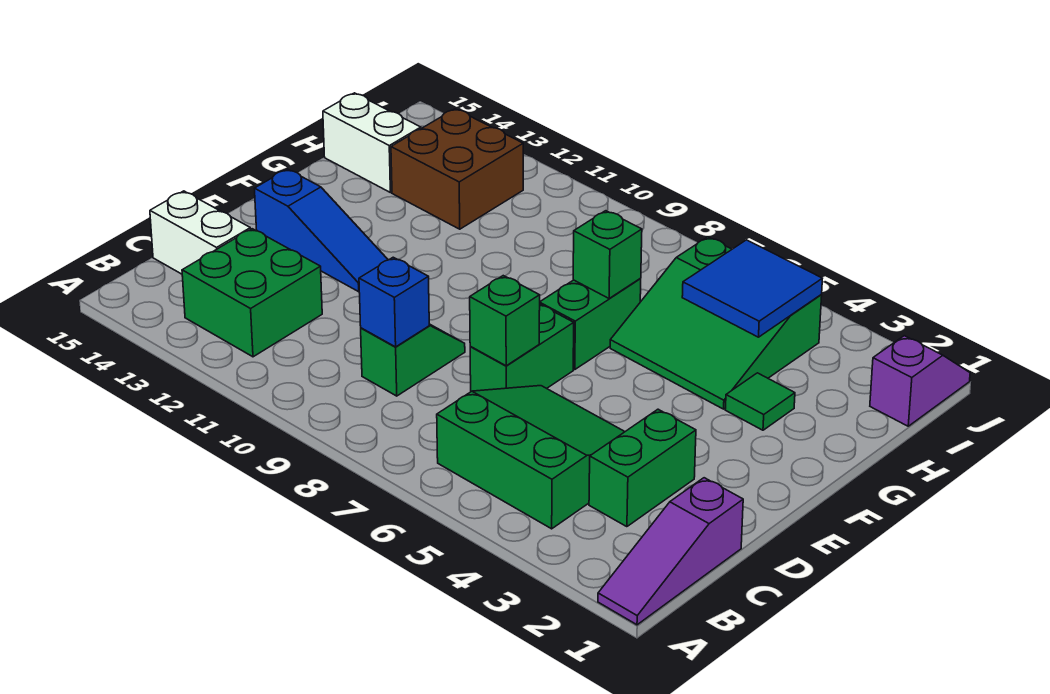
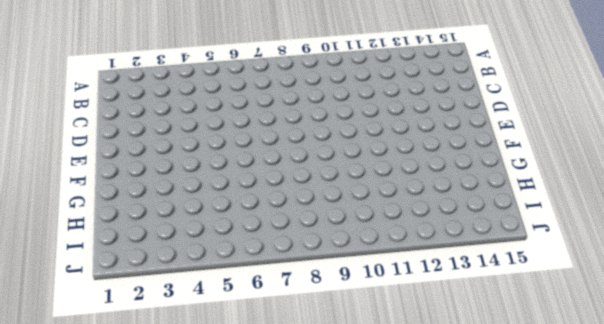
none -> purple 1x3 slope [598,478,743,625]
none -> green 3x3 slope [437,386,625,529]
none -> green 2x2 brick [182,229,322,357]

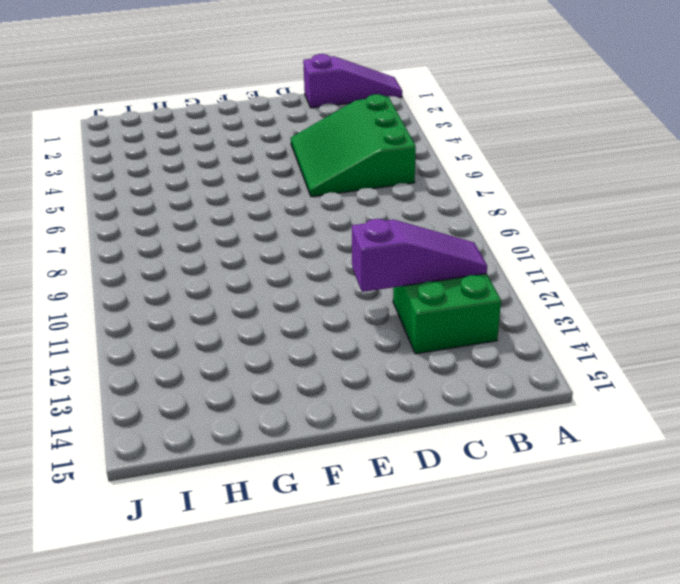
purple 1x3 slope [352,219,487,292] -> none
none -> green 1x2 brick [589,409,696,527]
none -> green 1x2 slope [361,324,465,396]
none -> white 1x2 brick [150,191,250,274]

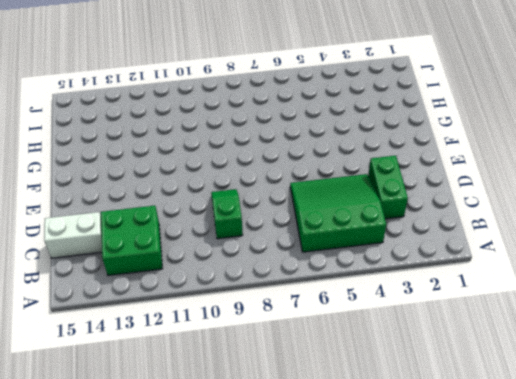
none -> purple 1x3 slope [598,478,743,625]
none -> green 1x2 brick [470,305,574,391]
none -> blue 1x3 slope [254,169,388,292]

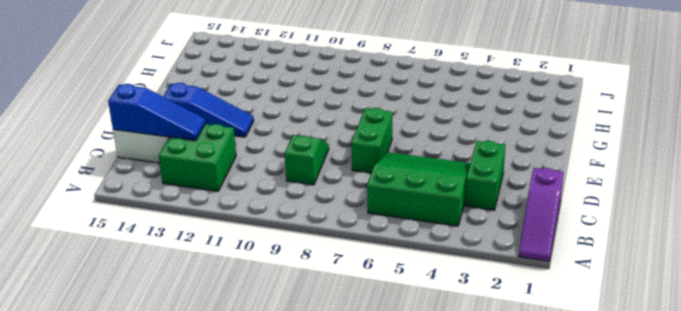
blue 1x3 slope [108,84,205,141] -> none
none -> green 1x2 brick [540,278,641,370]
none -> green 1x1 tile [725,373,795,430]
none -> green 3x3 slope [610,237,822,409]

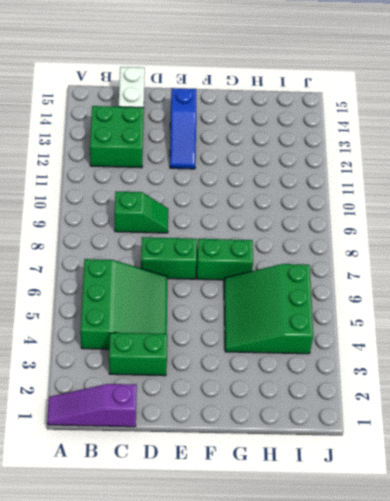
none -> green 1x1 tile [725,373,795,430]
none -> brown 2x2 brick [391,109,523,229]
none -> white 1x2 brick [323,93,421,193]

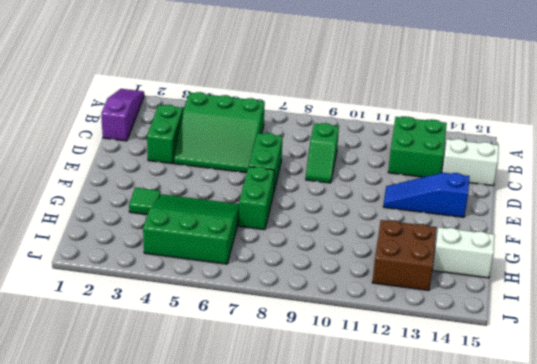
none -> purple 1x2 slope [870,336,970,426]
none -> blue 1x1 brick [359,257,429,347]
none -> green 1x1 brick [470,276,540,366]

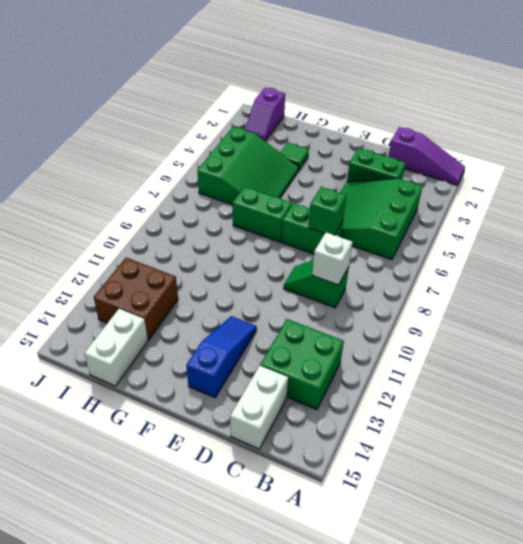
white 1x1 brick [312,233,353,285] -> blue 1x1 brick [359,257,429,347]
purple 1x2 slope [245,88,285,141] -> purple 1x2 slope turned to [870,336,970,426]
none -> green 1x1 brick [573,211,642,299]
none -> blue 2x2 tile [682,240,822,337]

